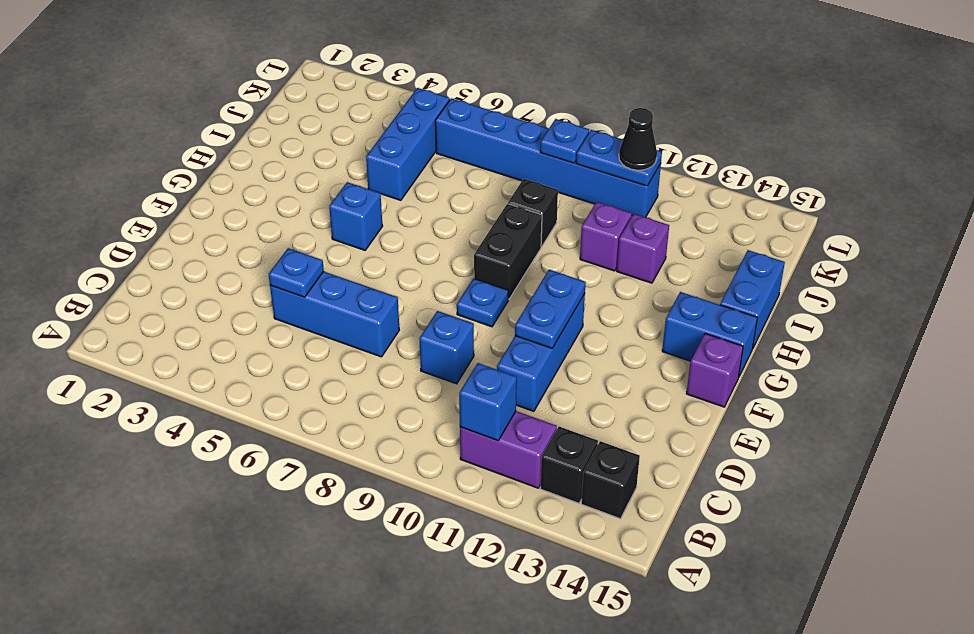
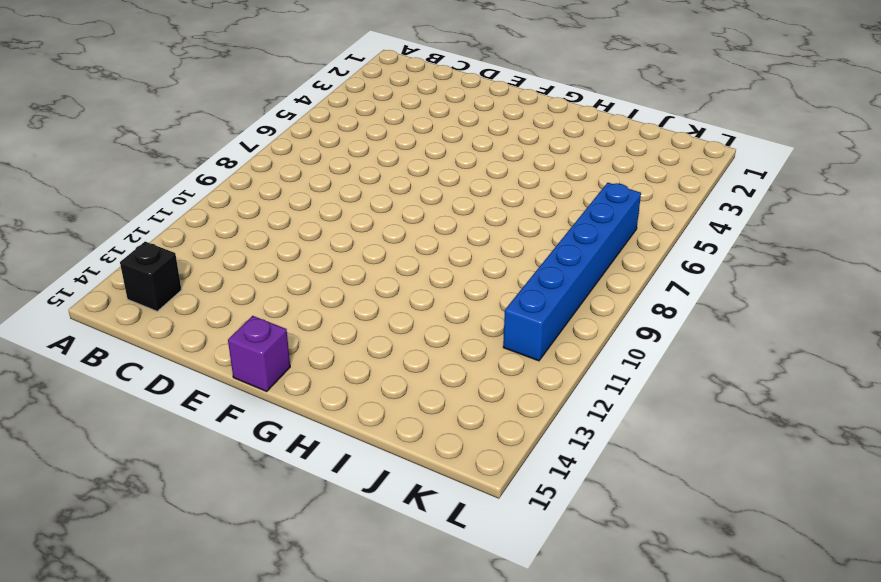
none -> purple 1x2 brick [460,411,557,488]
none -> black 1x1 brick [540,427,598,503]
none -> blue 1x3 brick [270,272,399,357]

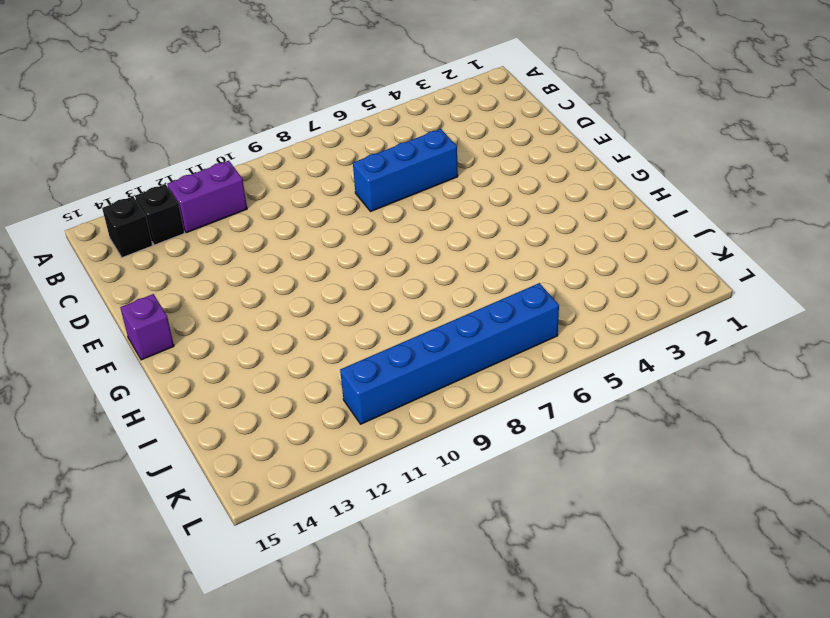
none -> blue 1x1 brick [419,311,474,384]
none -> blue 1x3 brick [497,294,585,411]
none -> blue 1x1 plate [457,278,508,327]

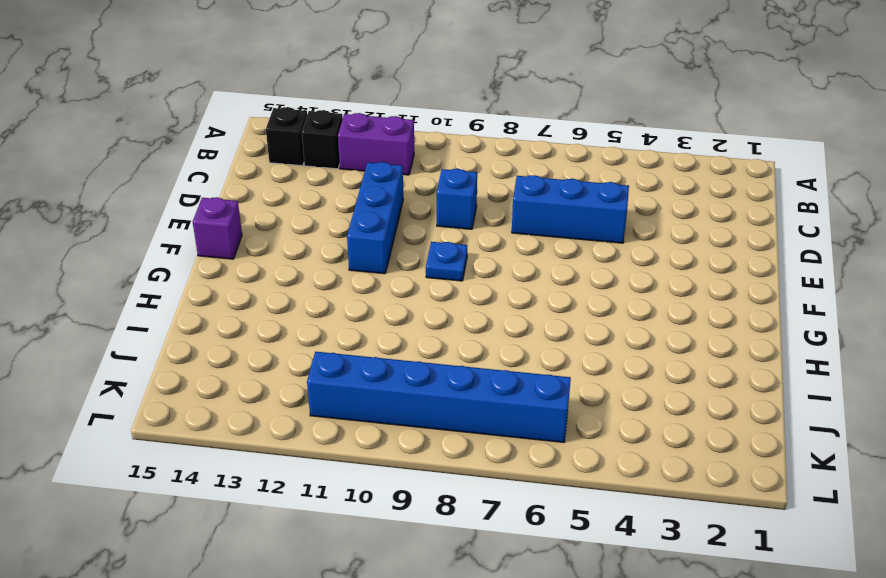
none -> blue 1x1 brick [329,182,383,250]
none -> black 1x2 brick [474,204,542,299]
none -> blue 1x2 brick [662,292,758,376]

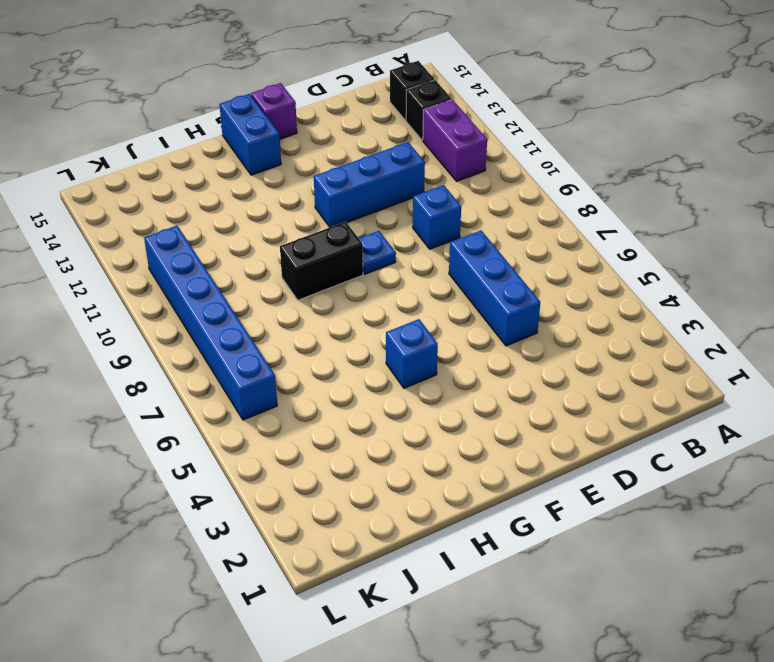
none -> blue 1x2 brick [720,250,785,348]
none -> blue 1x3 brick [366,88,450,200]
none -> black 1x1 brick [508,179,558,247]

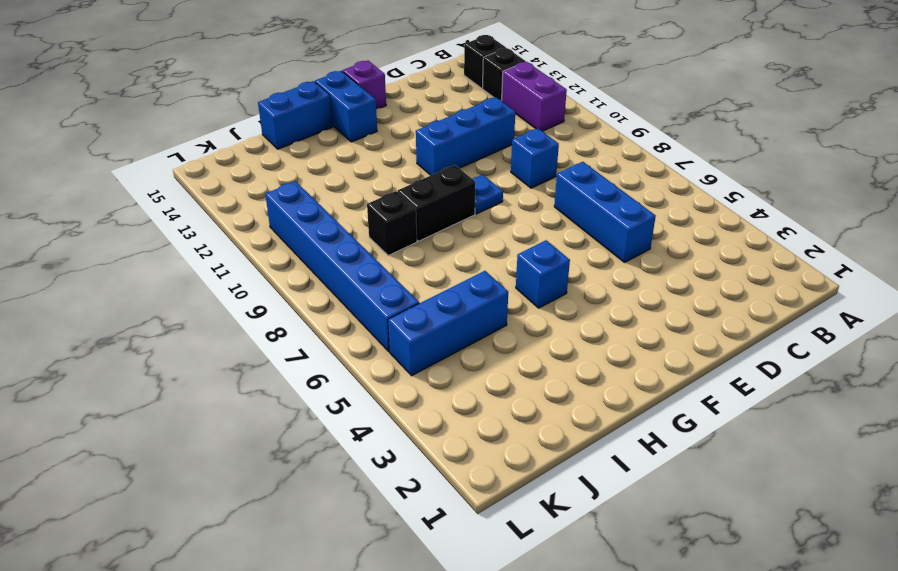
none -> purple 1x1 brick [580,202,632,271]
none -> purple 1x1 brick [617,214,669,283]
none -> blue 1x1 brick [459,363,517,441]

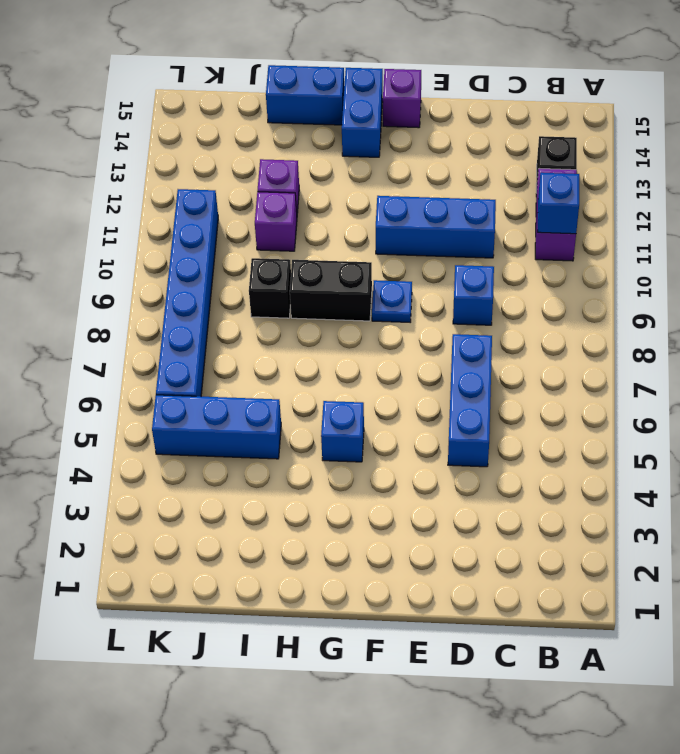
none -> black 1x1 brick [581,441,640,519]
none -> blue 1x1 plate [269,248,324,297]
none -> blue 1x2 plate [515,270,586,348]

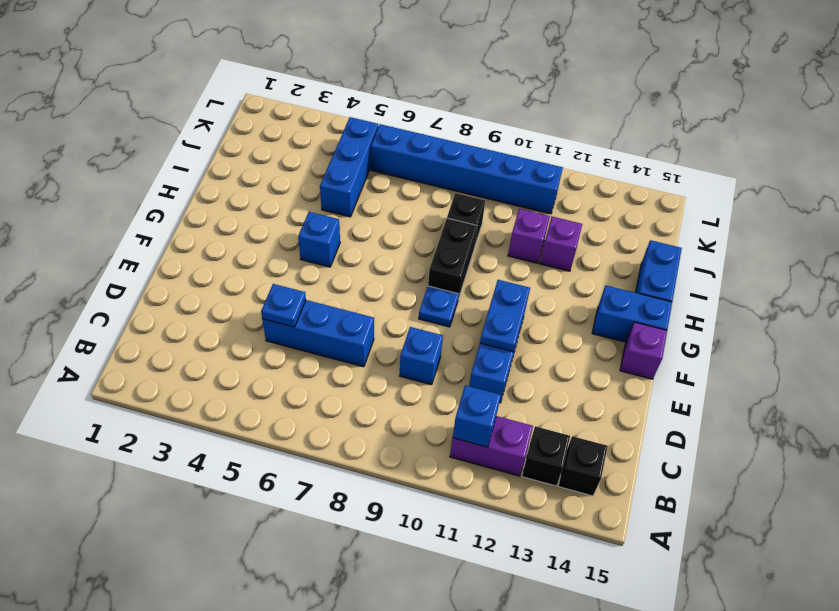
none -> blue 1x1 plate [540,119,589,163]
none -> blue 1x2 plate [576,130,662,186]
none -> black 1x1 cone [619,108,657,170]

